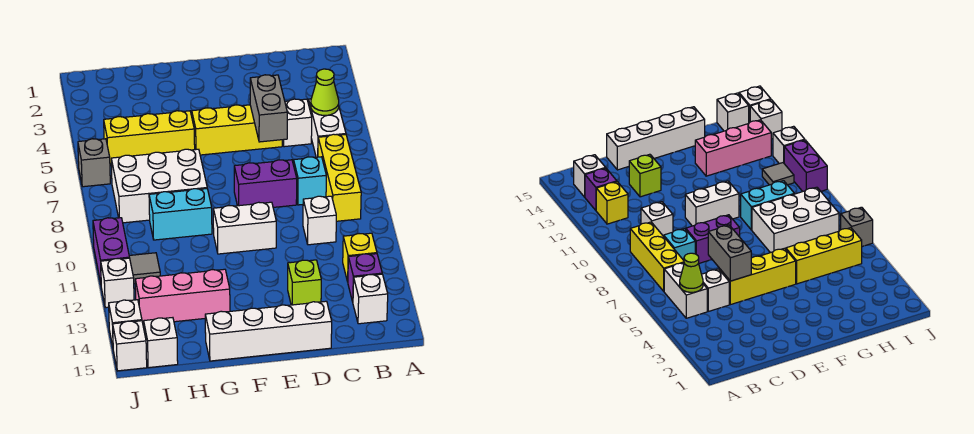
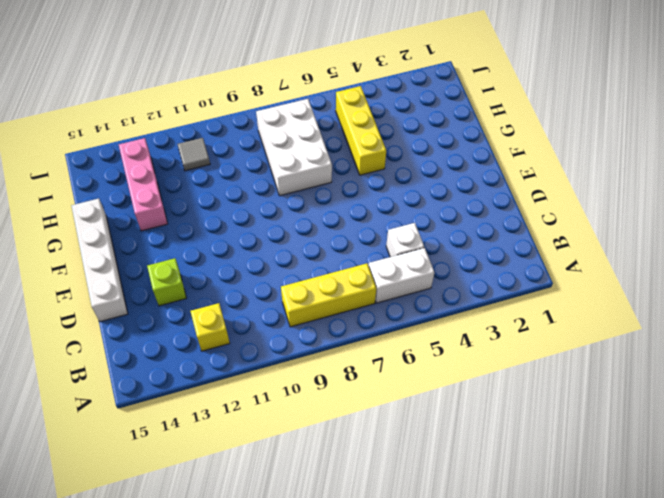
none -> purple 1x1 brick [348,254,382,302]
none -> white 1x1 brick [353,274,388,324]
none -> cyan 1x1 brick [294,157,326,205]

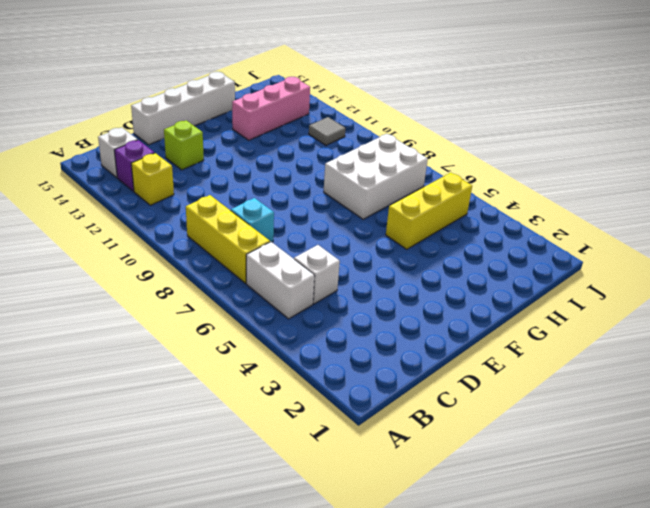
none -> white 1x1 brick [303,196,336,245]
none -> yellow 1x3 brick [192,105,282,155]
none -> purple 1x2 brick [234,160,297,207]

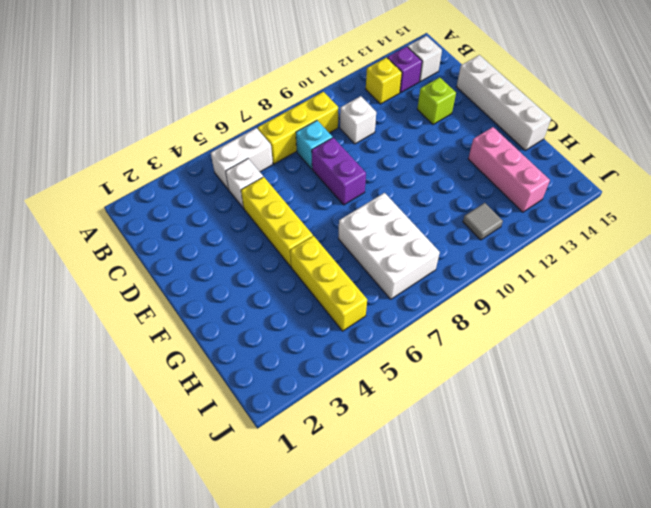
none -> white 1x2 brick [213,202,276,254]
none -> cyan 1x2 brick [149,188,212,240]
none -> white 1x1 brick [144,318,178,368]

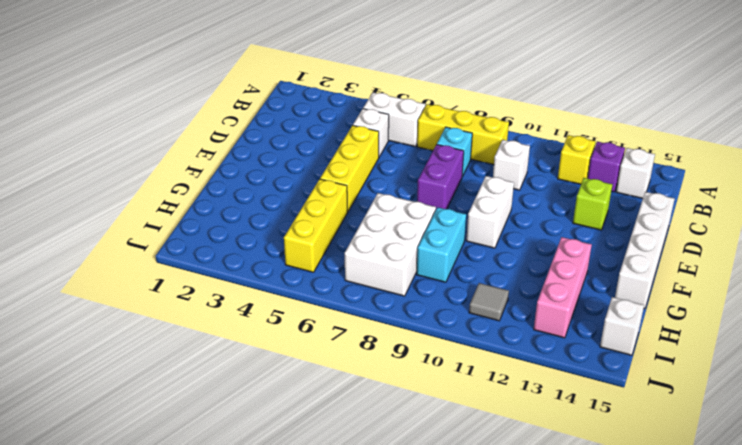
none -> grey 1x1 brick [78,139,110,187]
none -> purple 1x2 brick [93,218,130,283]
none -> white 1x1 brick [101,258,134,308]

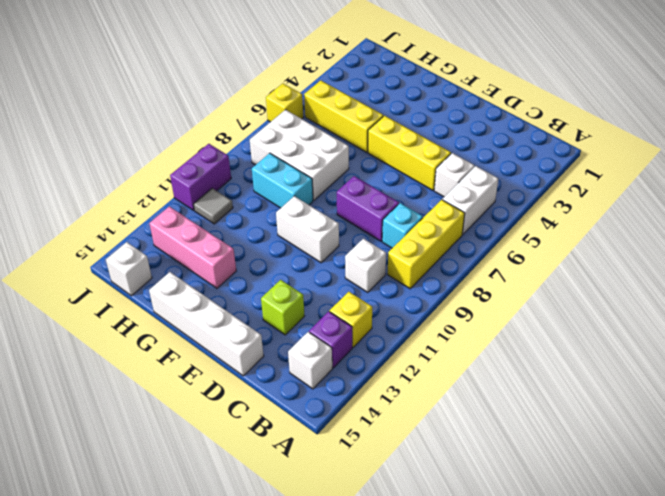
yellow 1x1 brick [266,83,303,122] -> grey 1x1 brick [78,139,110,187]
none -> white 1x1 brick [101,258,134,308]
none -> white 1x1 brick [109,300,142,346]
none -> white 1x1 brick [113,321,147,371]

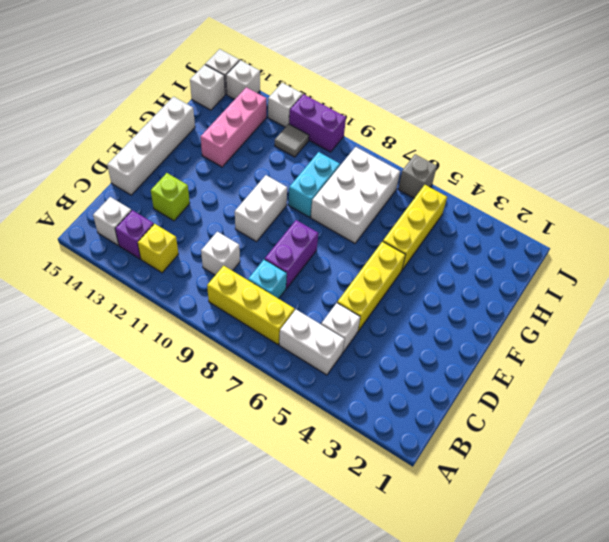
none -> lime 1x1 cone [311,69,339,115]
none -> grey 1x2 brick [250,75,287,142]

